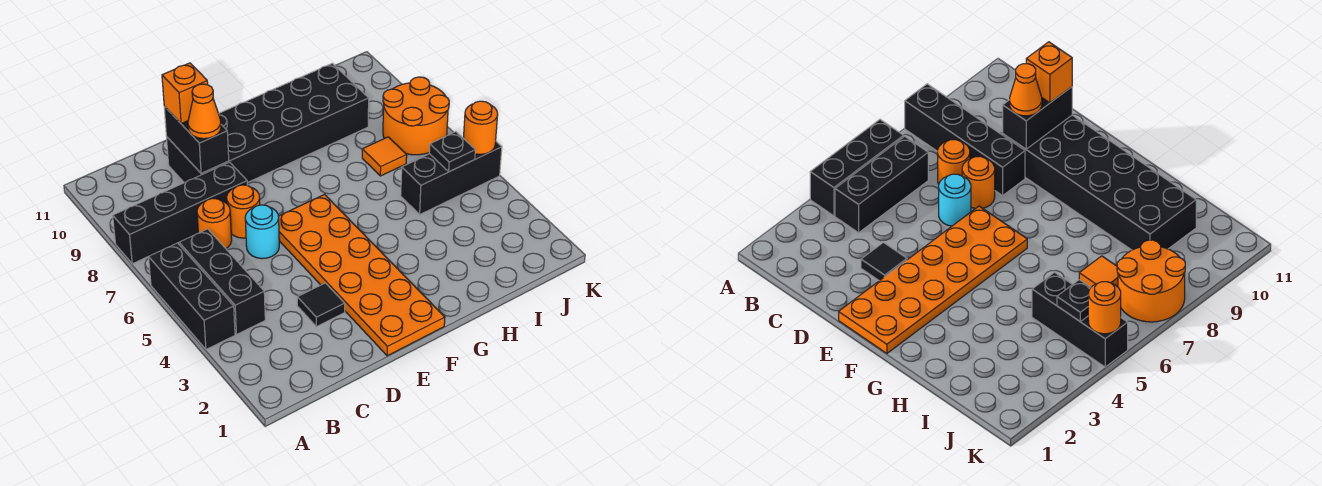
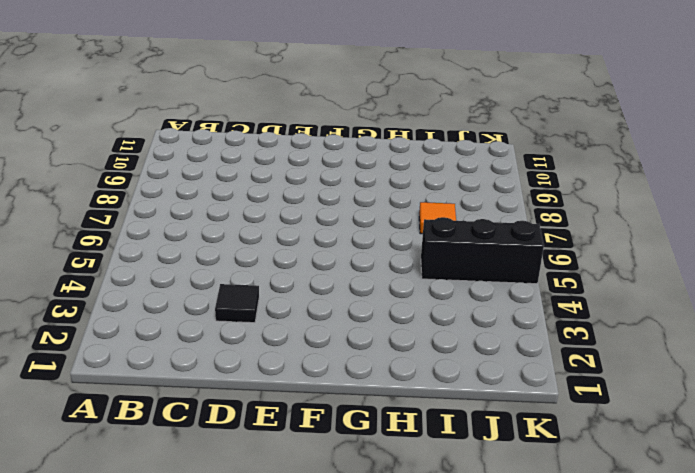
none -> black 1x3 brick [149,243,235,349]
none -> black 1x4 brick [113,162,247,264]
none -> black 1x3 brick [179,229,265,334]

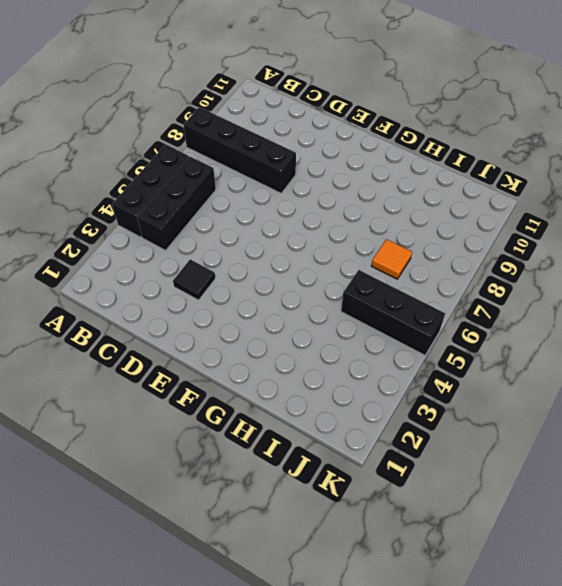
none -> orange 1x1 round brick [197,198,232,248]
none -> cyan 1x1 round brick [245,205,279,259]
none -> orange 1x1 round brick [227,185,260,238]

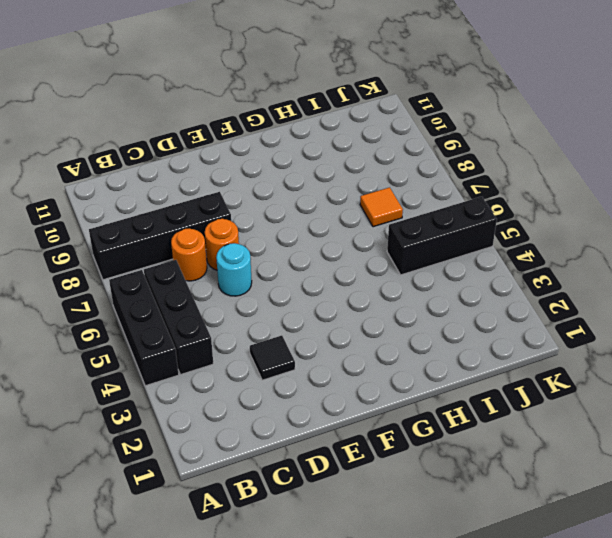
none -> black 2x6 brick [167,63,369,183]
none -> orange 2x6 plate [278,195,445,356]
none -> orange 2x2 round brick [383,77,449,155]

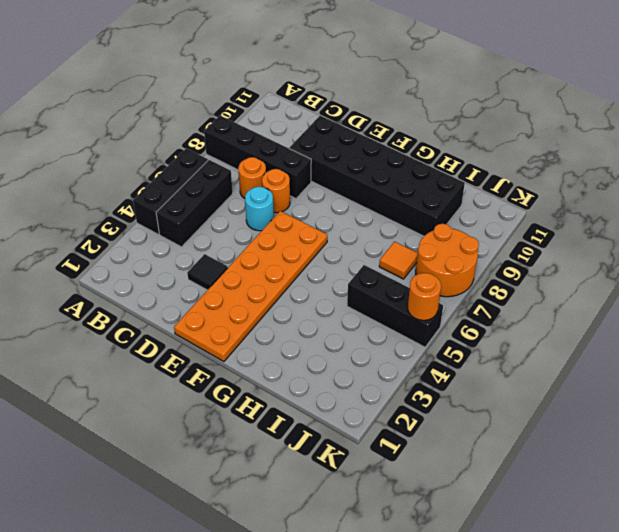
none -> black 1x2 brick [164,106,229,173]
none -> black 1x1 plate [429,132,475,172]
none -> orange 1x1 cone [188,84,221,139]

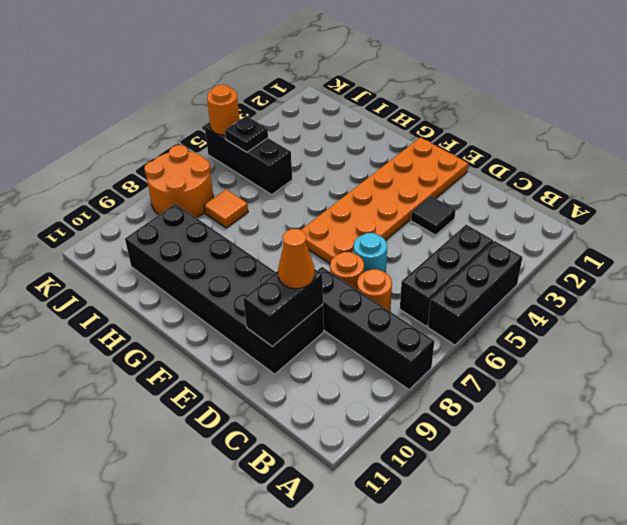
none -> orange 1x1 brick [162,63,208,124]

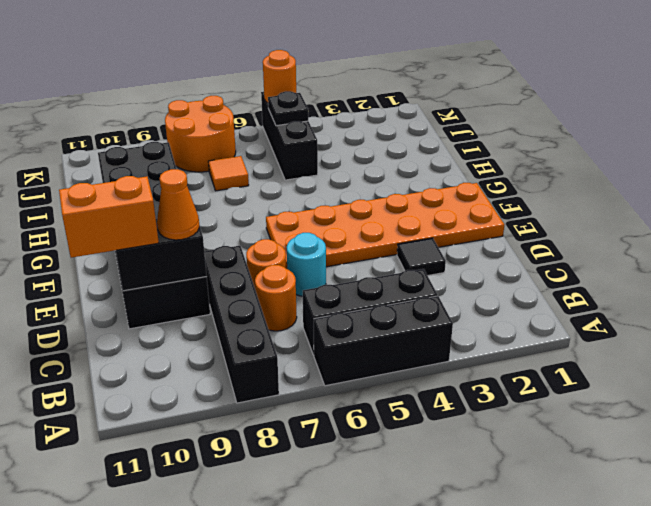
orange 1x2 brick [59,176,159,258] -> orange 1x1 brick [162,63,208,124]

